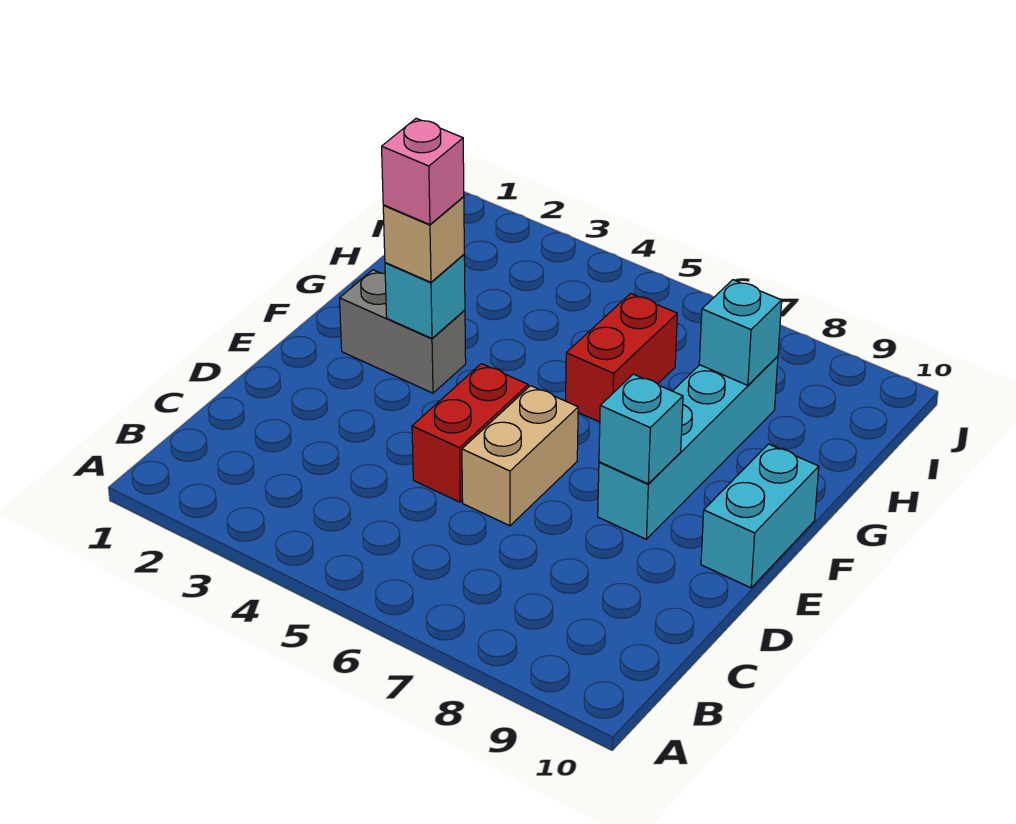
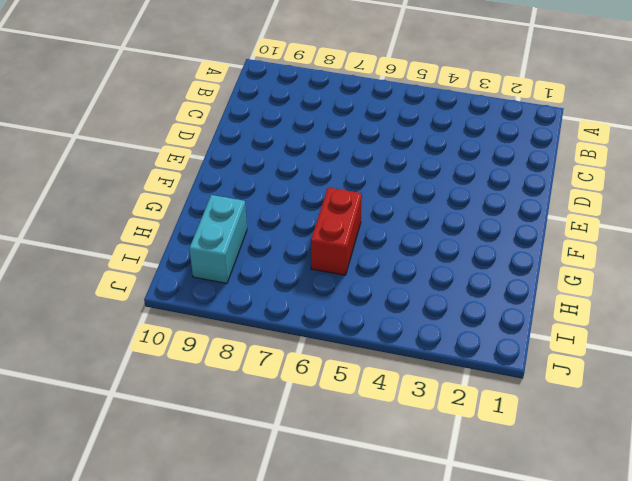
cyan 1x2 brick [189,195,247,283] -> cyan 1x2 brick moved to [701,444,819,588]
none -> red 1x2 brick [412,364,528,502]
none -> tan 1x2 brick [462,386,578,526]

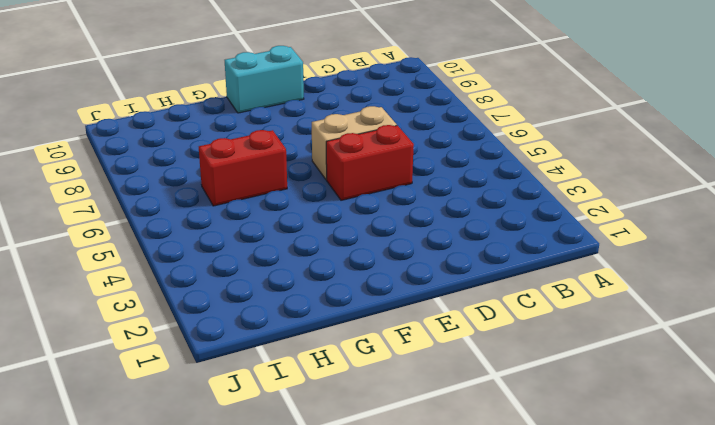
none -> cyan 1x4 brick [598,356,778,539]
none -> grey 1x2 brick [339,270,466,393]

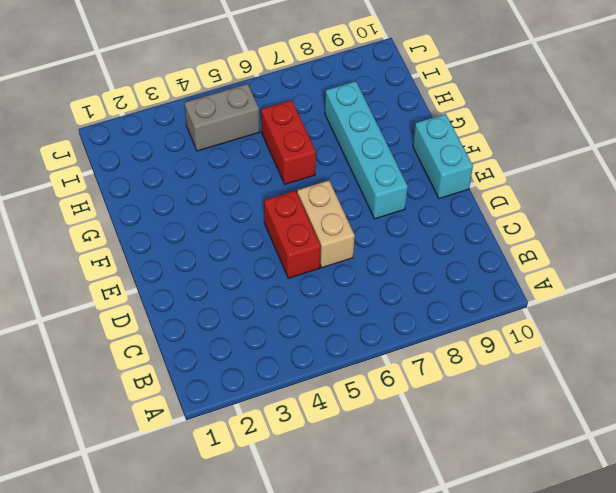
grey 1x2 brick [185,84,260,151] -> grey 1x2 brick moved to [339,270,466,393]
none -> cyan 1x1 brick [599,374,683,484]
none -> cyan 1x1 brick [385,255,465,338]

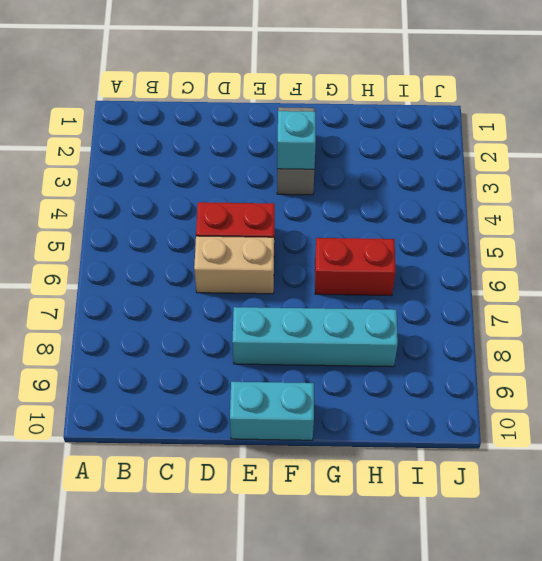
none -> cyan 1x1 brick [599,374,683,484]
none -> cyan 1x1 brick [699,280,782,385]

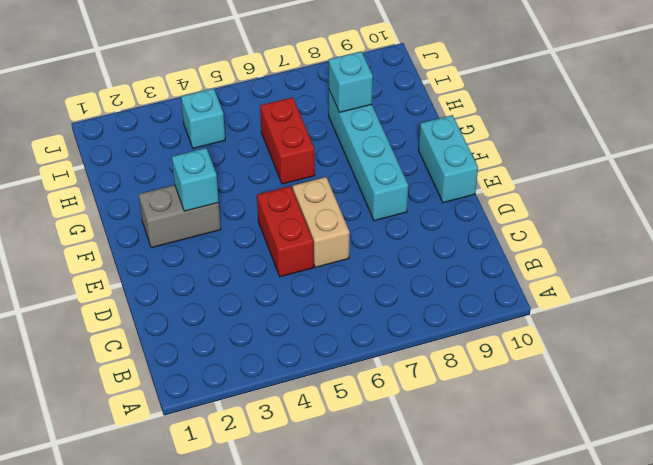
cyan 1x1 brick [181,88,225,148] -> cyan 1x1 brick moved to [599,374,683,484]
none -> tan 1x1 brick [383,197,464,282]
none -> pink 1x1 brick [382,118,464,225]

